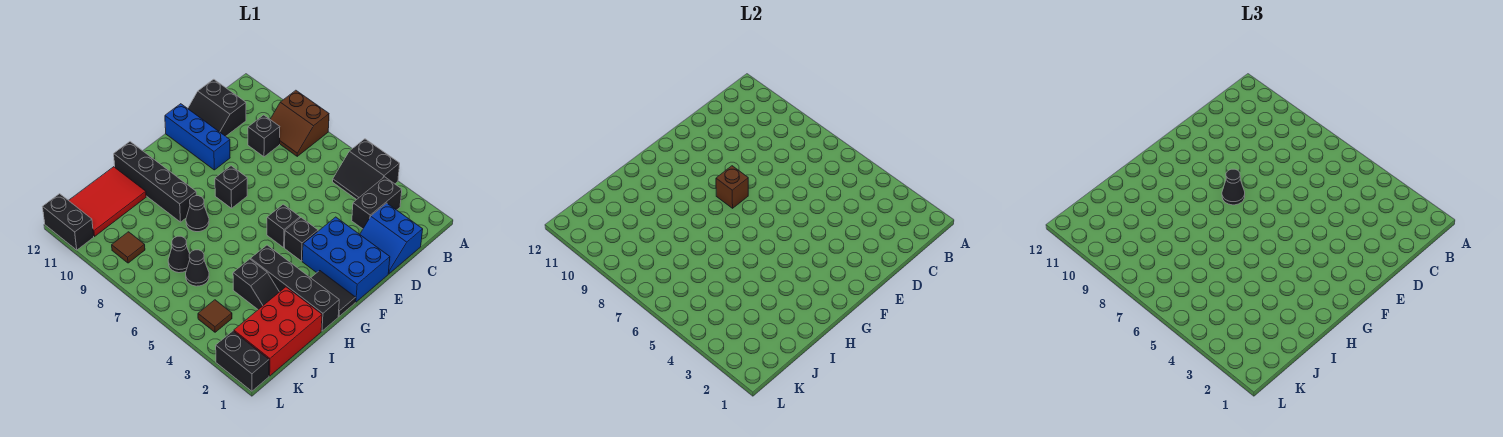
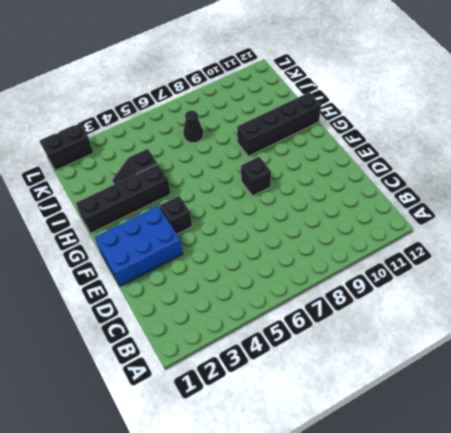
none -> black 2x2 slope [333,139,400,200]
none -> brown 2x2 slope [270,90,329,156]
none -> black 1x2 brick [352,177,402,229]

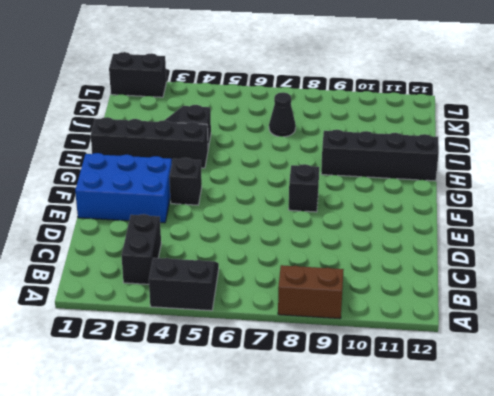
none -> blue 2x2 slope [360,203,423,274]
none -> black 1x1 brick [248,115,280,157]
none -> black 2x2 slope [188,79,246,136]

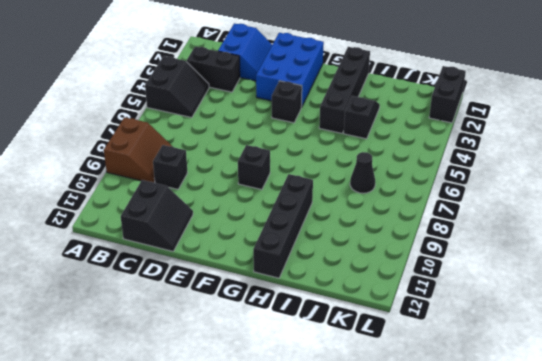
none -> blue 1x3 brick [165,104,230,170]
none -> black 1x1 brick [267,204,300,247]
none -> black 1x2 tile [311,271,356,316]

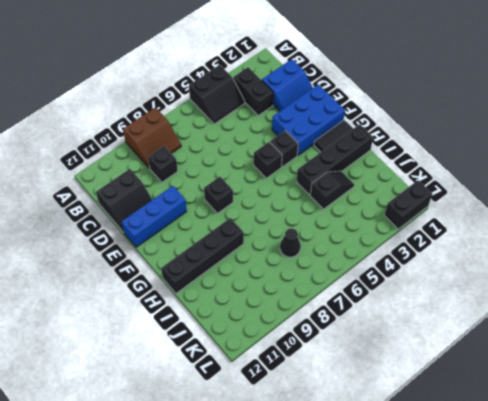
none -> black 1x1 cone [186,196,209,232]
none -> red 2x3 brick [234,287,322,376]
none -> red 2x3 tile [69,167,146,236]

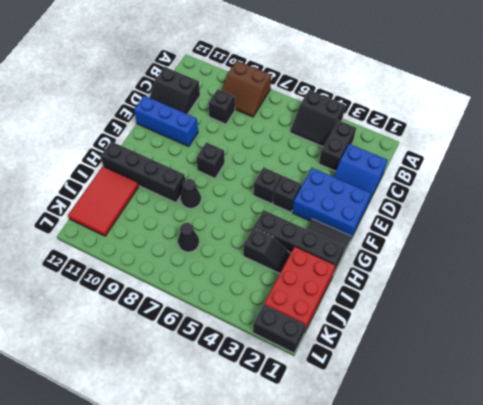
none -> black 1x1 cone [186,250,209,286]
none -> brown 1x1 tile [198,300,232,332]
none -> brown 1x1 tile [112,232,145,263]

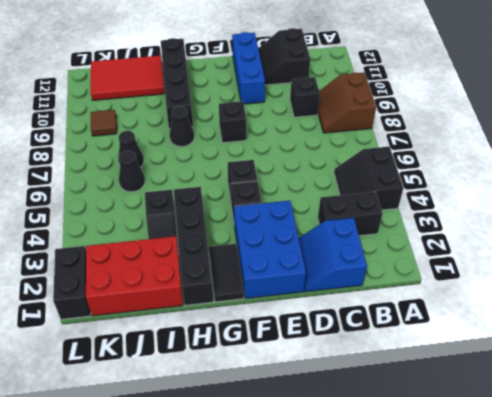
none -> brown 1x1 tile [198,300,232,332]
none -> black 1x2 brick [43,194,94,250]
none -> brown 1x1 brick [716,166,748,208]

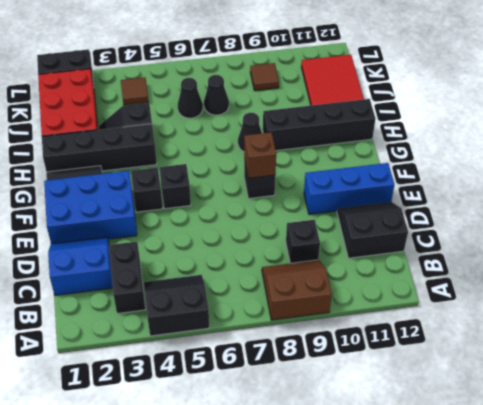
none -> black 1x2 brick [43,194,94,250]
none -> black 1x1 cone [1222,169,1245,205]

